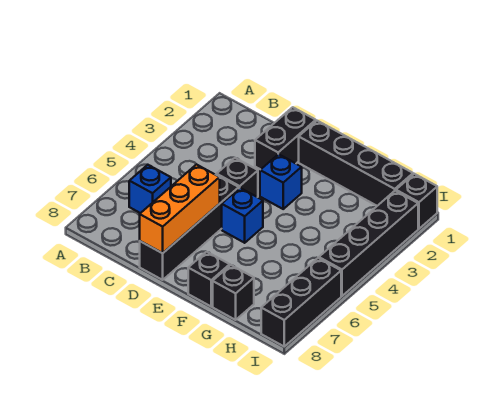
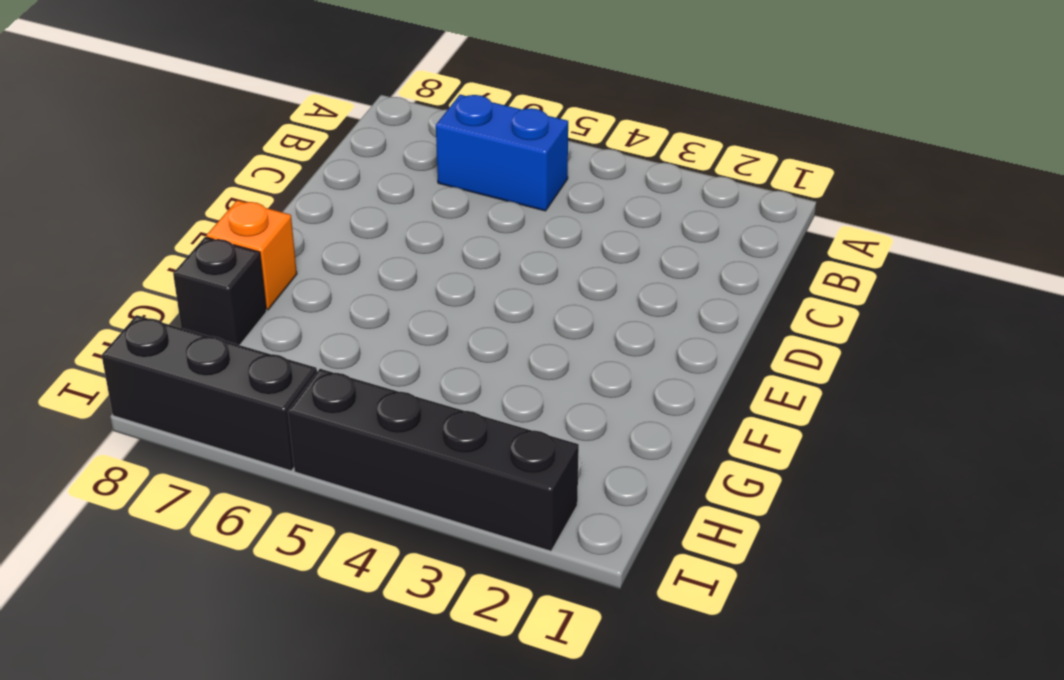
blue 1x2 brick [436,95,568,211] -> blue 1x1 brick [129,165,171,213]
orange 1x1 brick [207,200,297,310] -> black 1x1 brick [188,252,230,306]
none -> black 1x2 brick [255,107,316,170]
none -> black 1x1 brick [217,158,258,197]
none -> black 1x4 brick [140,175,239,280]

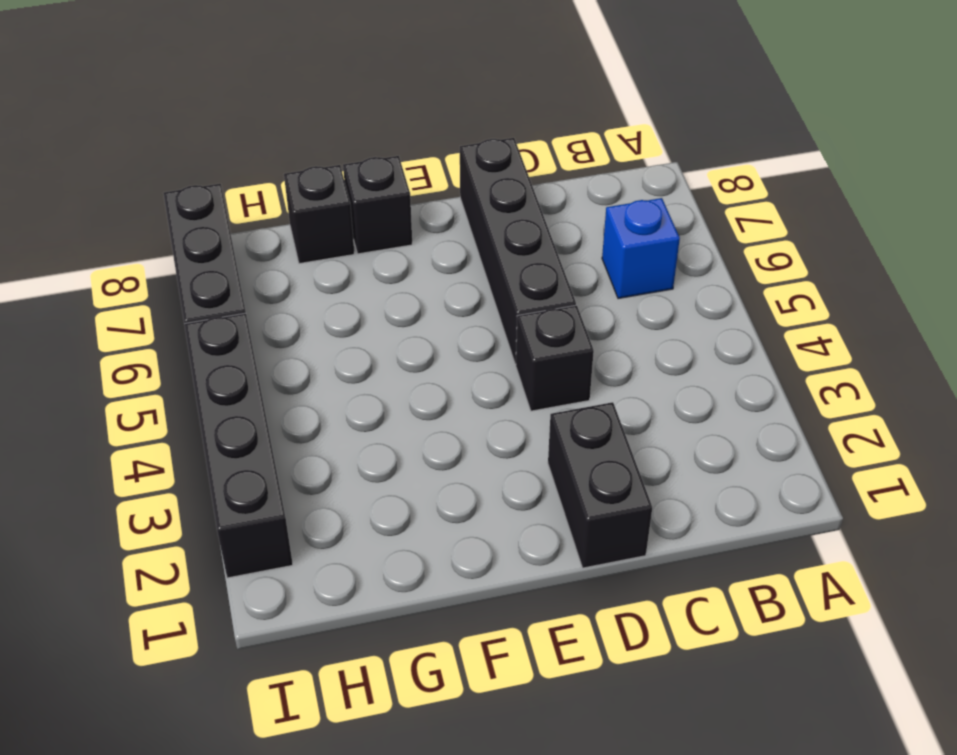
none -> black 1x4 brick [299,121,413,206]
none -> blue 1x1 brick [260,154,302,209]
none -> blue 1x1 brick [222,188,263,243]

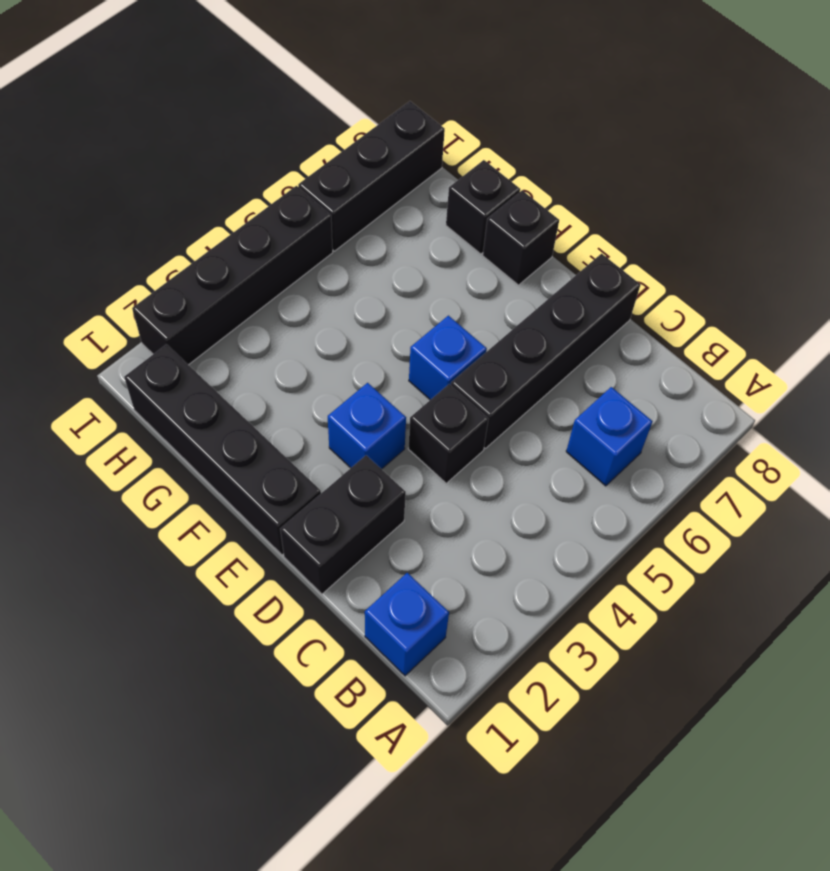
blue 1x1 brick [365,573,449,676] -> none
none -> black 1x1 brick [396,174,437,229]
none -> orange 1x3 brick [140,164,220,253]

